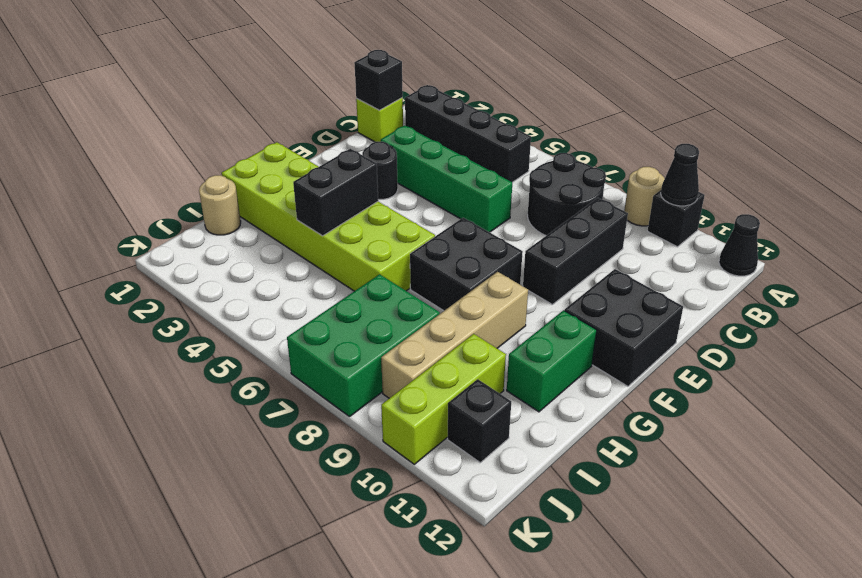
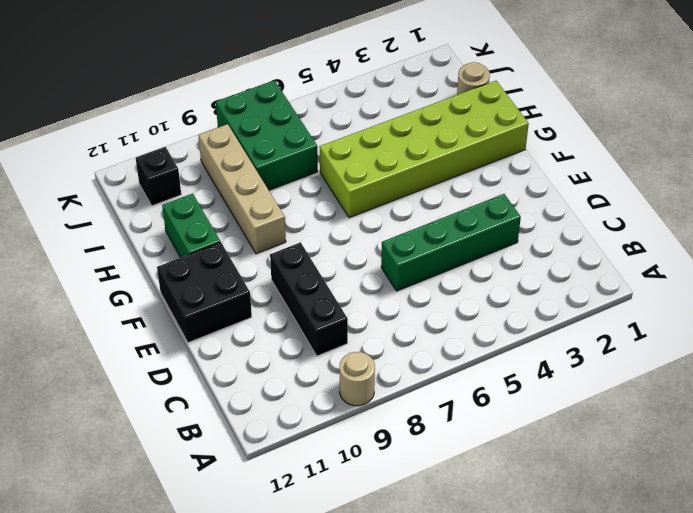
none -> black 1x1 brick [648,190,705,247]
none -> black 1x1 cone [719,214,760,276]
none -> black 1x4 brick [405,85,531,182]

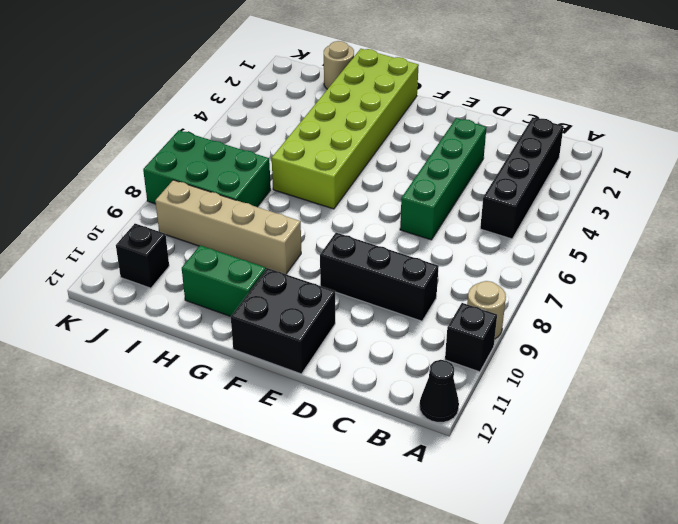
none -> black 2x2 round brick [528,153,606,236]
none -> lime 1x1 brick [356,98,403,142]
none -> black 1x1 round brick [362,142,398,200]

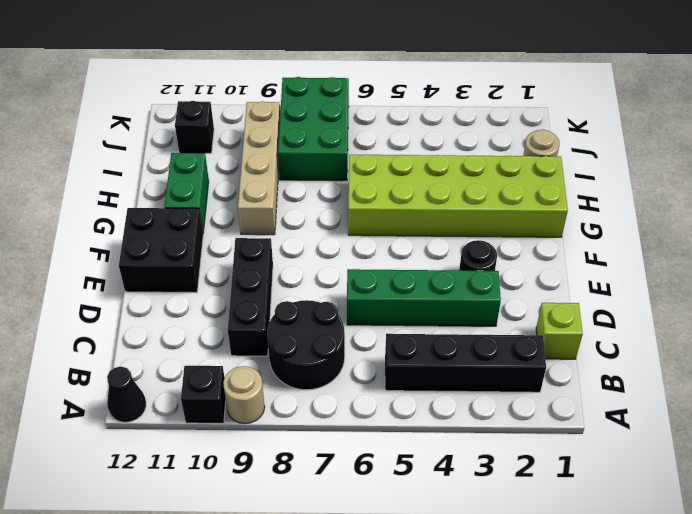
none -> black 2x2 brick [410,218,523,311]
none -> lime 1x3 brick [381,334,506,464]
none -> black 1x1 cone [661,144,699,206]

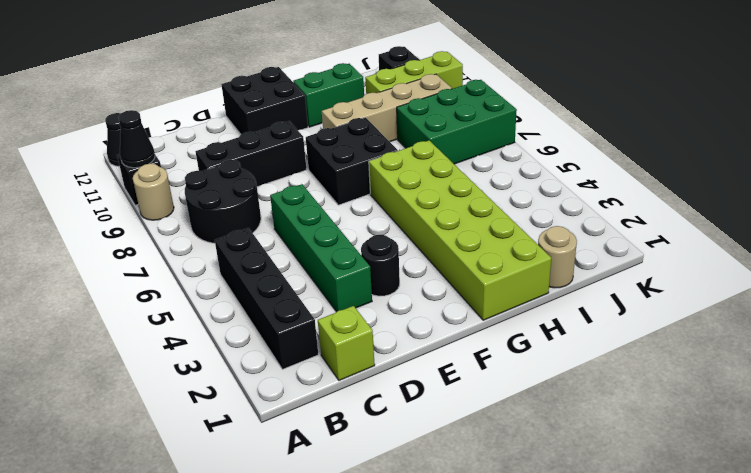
none -> black 1x1 brick [354,50,403,110]
none -> black 1x2 brick [293,149,378,236]

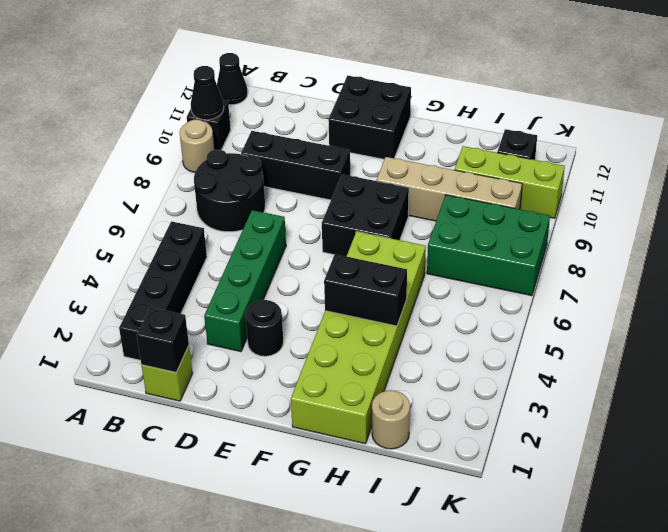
none -> green 1x2 brick [507,310,597,412]

